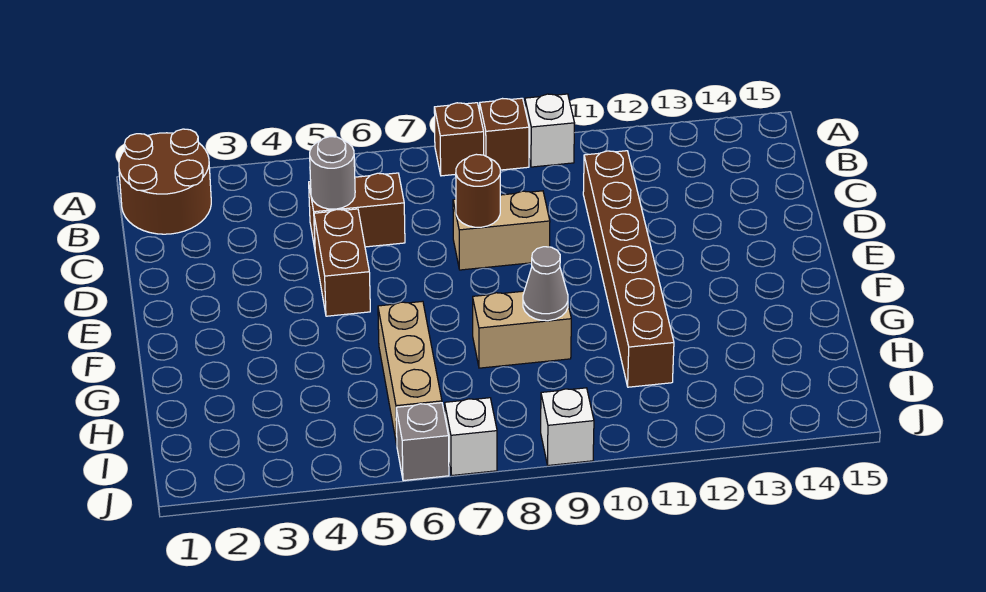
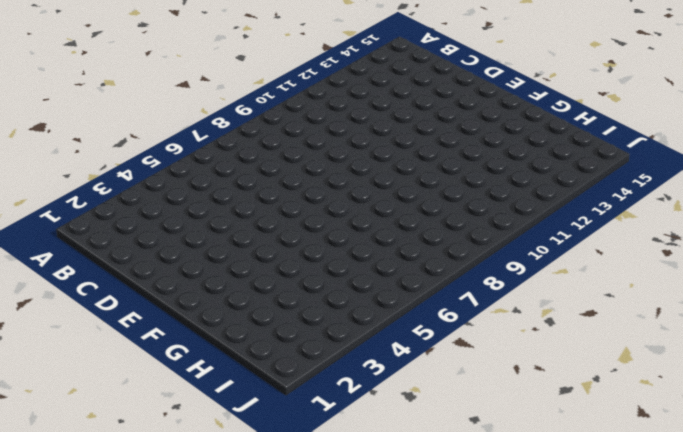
none -> brown 2x2 round brick [119,129,211,234]
none -> brown 1x1 brick [434,103,484,176]
none -> brown 1x1 brick [480,98,529,170]

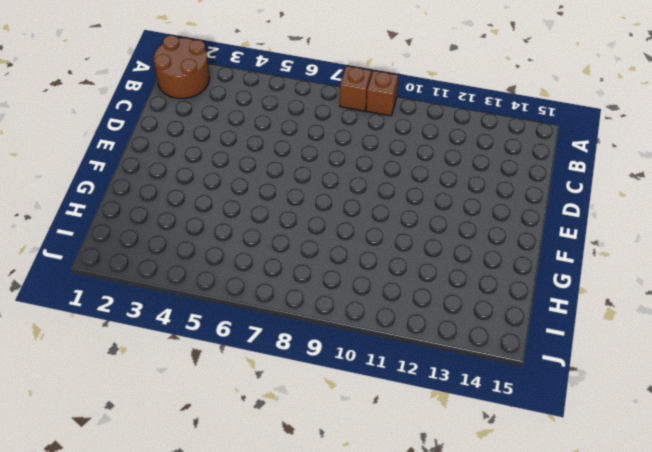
none -> white 1x1 brick [525,94,575,167]
none -> brown 1x2 brick [309,173,405,248]
none -> brown 1x6 brick [583,151,674,387]

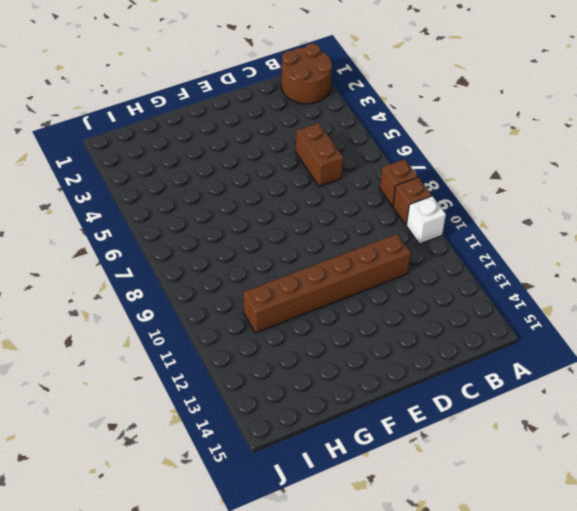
none -> brown 1x2 brick [314,209,370,316]
none -> tan 1x2 brick [453,191,550,270]
none -> tan 1x3 brick [378,301,442,444]

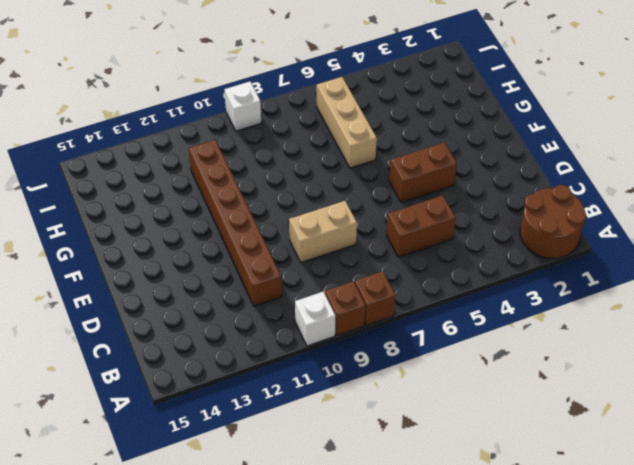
brown 1x2 brick [389,143,457,203] -> brown 1x2 brick turned to [314,209,370,316]
none -> tan 1x2 brick [473,291,571,368]
none -> grey 1x1 brick [396,403,449,481]
none -> white 1x1 brick [445,398,497,476]

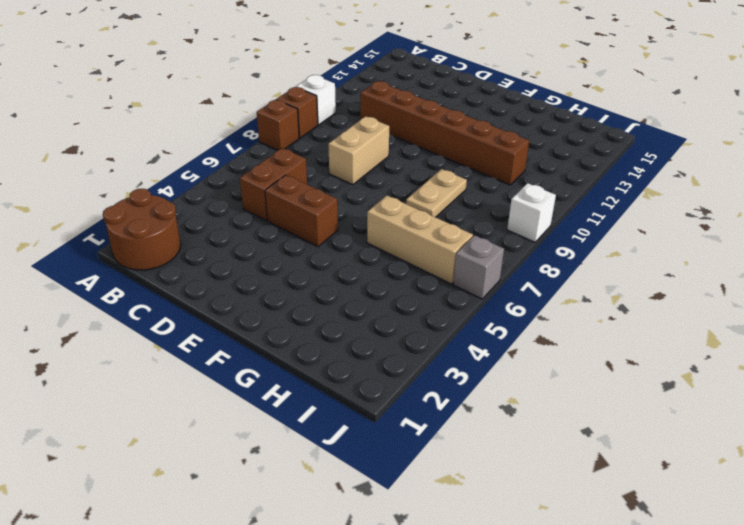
tan 1x2 plate [406,169,467,217] -> tan 1x2 brick [473,291,571,368]
none -> white 1x1 brick [445,398,497,476]
none -> grey 1x1 round brick [310,137,355,209]
none -> brown 1x1 round brick [456,154,500,227]

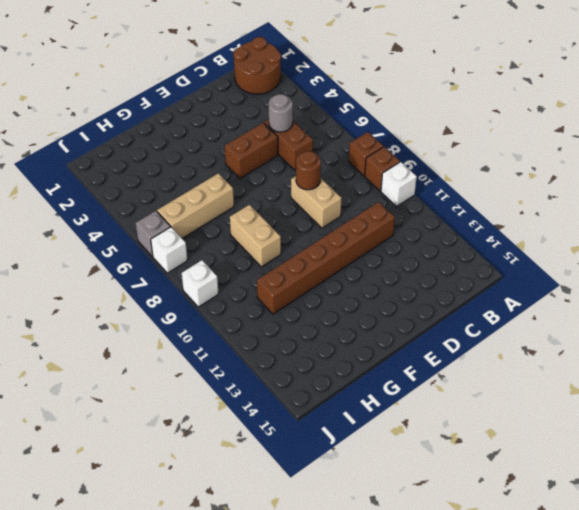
none -> grey 1x1 cone [523,247,568,321]

